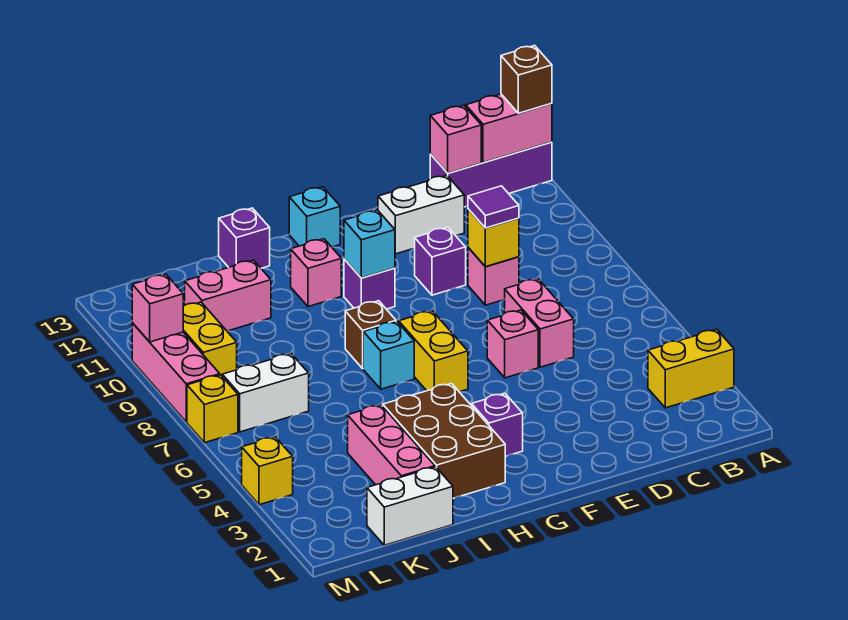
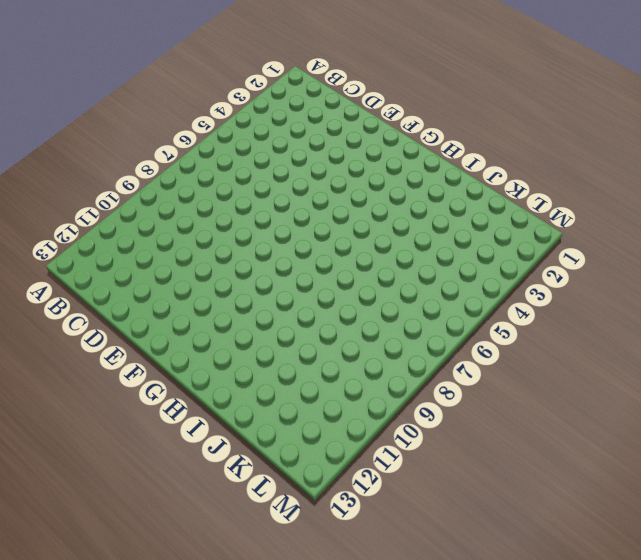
none -> yellow 1x2 brick [648,329,734,408]
none -> purple 1x3 brick [430,142,552,207]
none -> pink 1x2 brick [505,279,574,367]
none -> pink 1x1 brick [468,248,519,305]

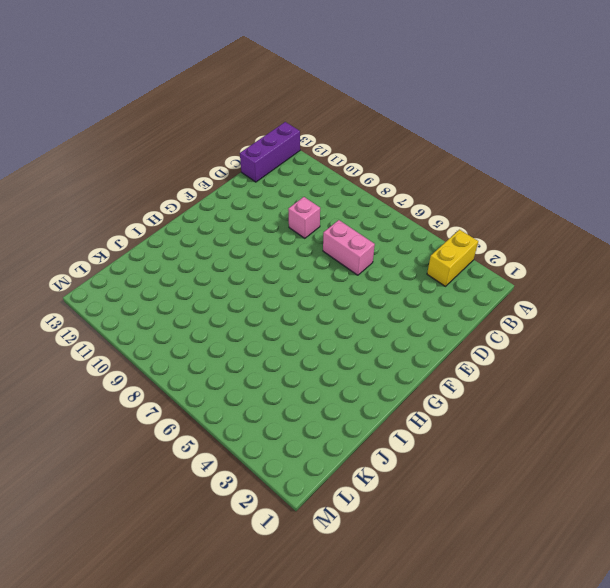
none -> white 1x2 brick [378,175,464,254]
none -> pink 1x1 brick [487,310,538,378]
none -> purple 1x1 brick [415,228,466,295]
none -> purple 1x1 brick [472,394,523,456]

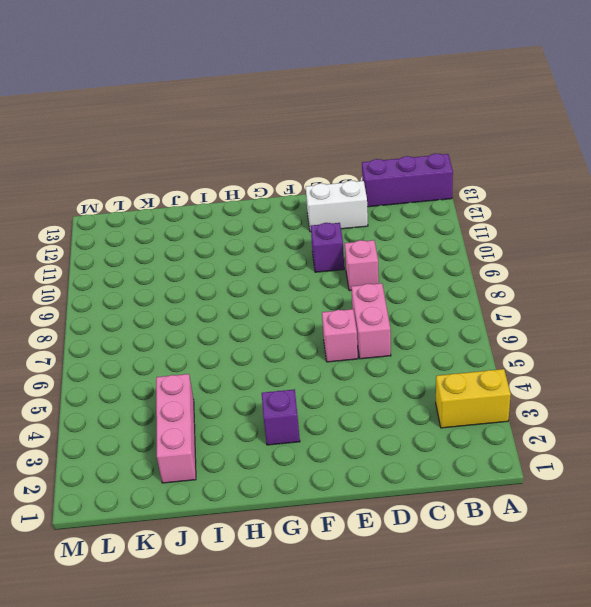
none -> yellow 1x2 brick [399,311,468,392]
none -> purple 1x1 brick [344,259,395,309]
none -> cyan 1x1 brick [289,187,340,247]
none -> brown 2x3 brick [383,384,506,498]

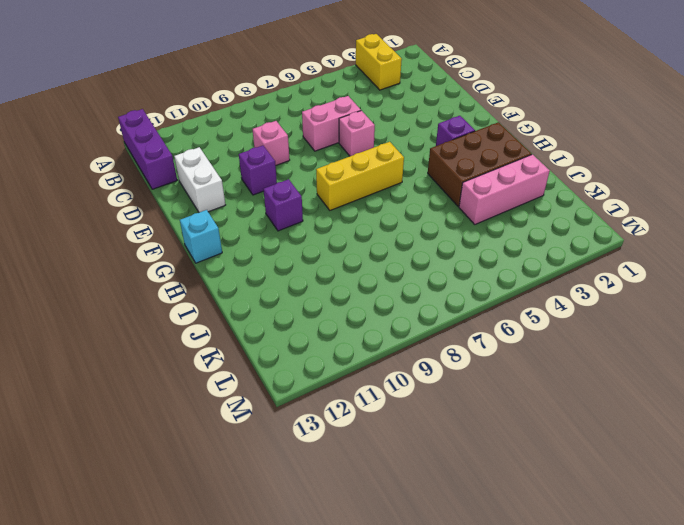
yellow 1x3 brick [316,142,404,210] -> yellow 1x2 brick [399,311,468,392]
none -> cyan 1x1 brick [363,321,414,389]
none -> brown 1x1 brick [345,301,396,368]
none -> pink 1x1 brick [291,239,341,307]
none -> purple 1x1 brick [219,208,270,268]

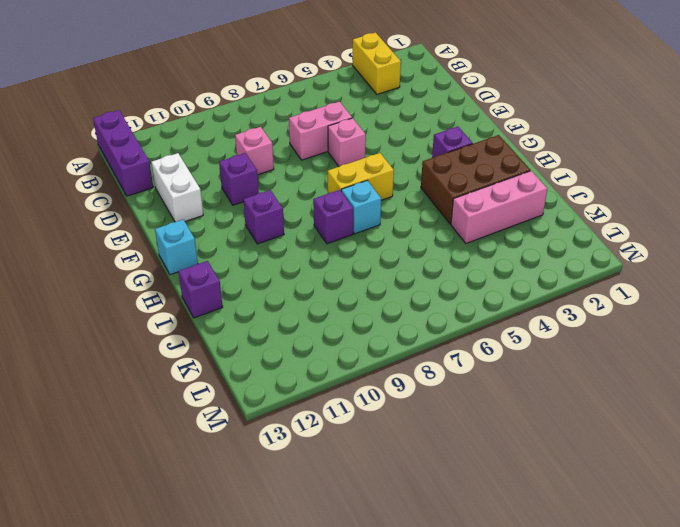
purple 1x1 brick [313,190,353,244] -> brown 1x1 brick [345,301,396,368]
none -> pink 1x1 brick [291,239,341,307]
none -> white 1x2 brick [367,467,453,545]
none -> pink 1x2 brick [185,260,271,331]
none -> white 1x2 brick [222,354,309,432]

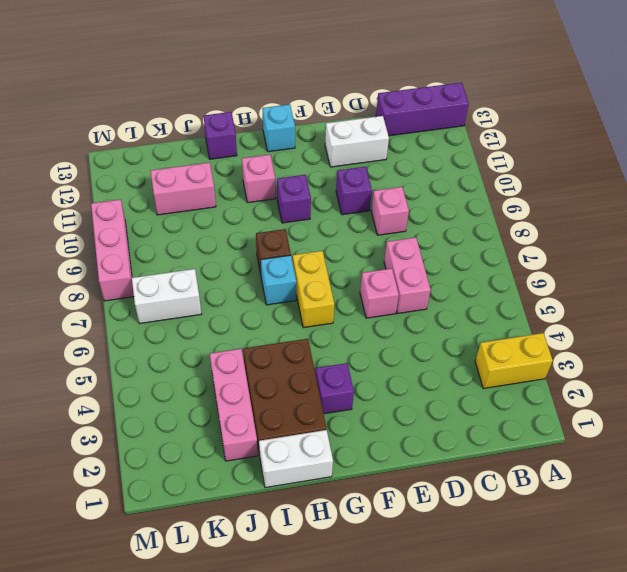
white 1x2 brick [259,430,333,488] -> white 1x2 brick moved to [367,467,453,545]
none -> yellow 1x2 brick [183,302,237,376]
none -> yellow 1x1 brick [242,437,293,505]
none -> yellow 1x1 brick [187,375,238,443]
none -> pink 1x2 brick [466,94,552,163]

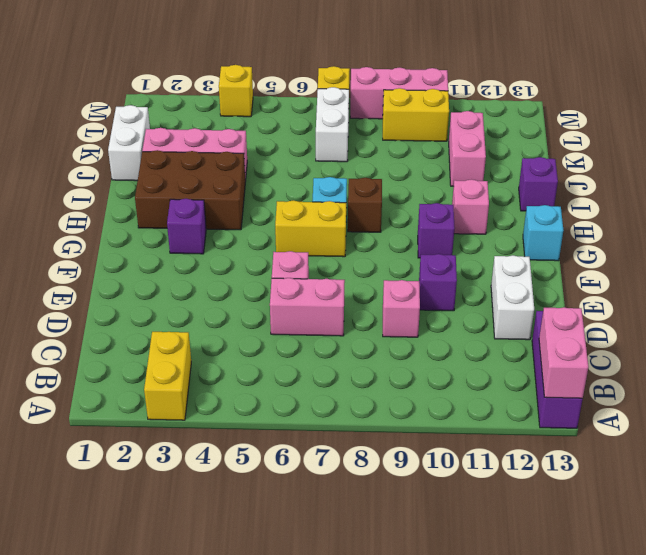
none -> pink 1x1 brick [430,105,481,173]
none -> yellow 1x1 brick [468,209,519,267]
none -> cyan 1x1 brick [344,210,395,278]
none -> pink 1x1 brick [132,274,183,342]

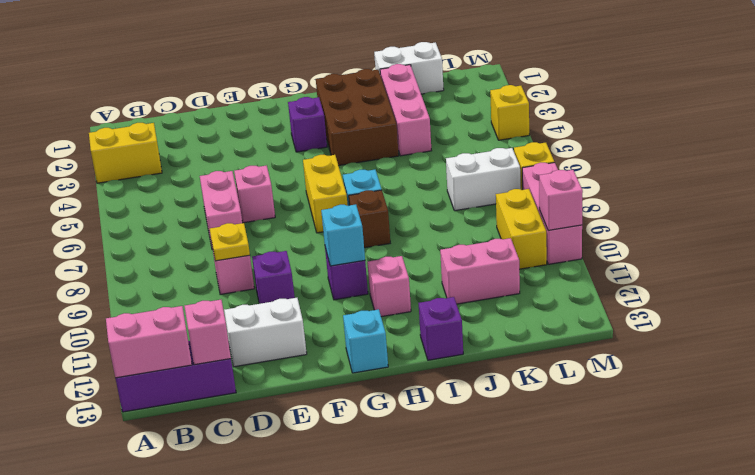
yellow 1x1 plate [210,223,250,261] -> yellow 1x1 brick [468,209,519,267]
none -> brown 1x1 brick [501,46,552,113]
none -> purple 1x1 tile [468,186,519,228]

